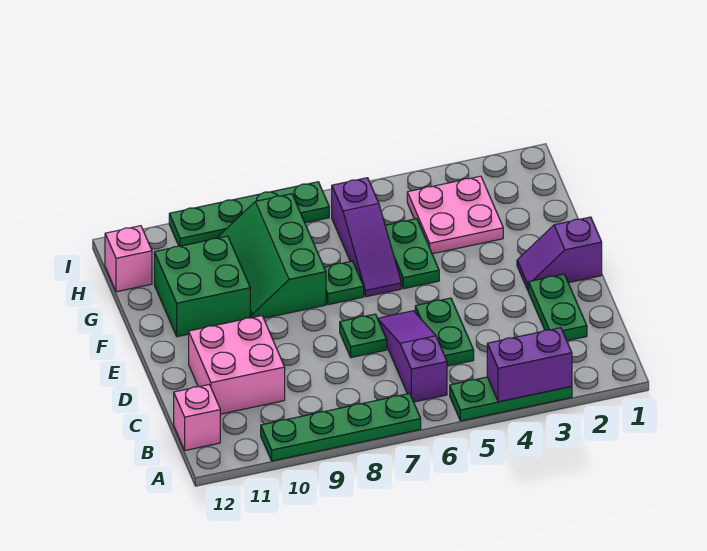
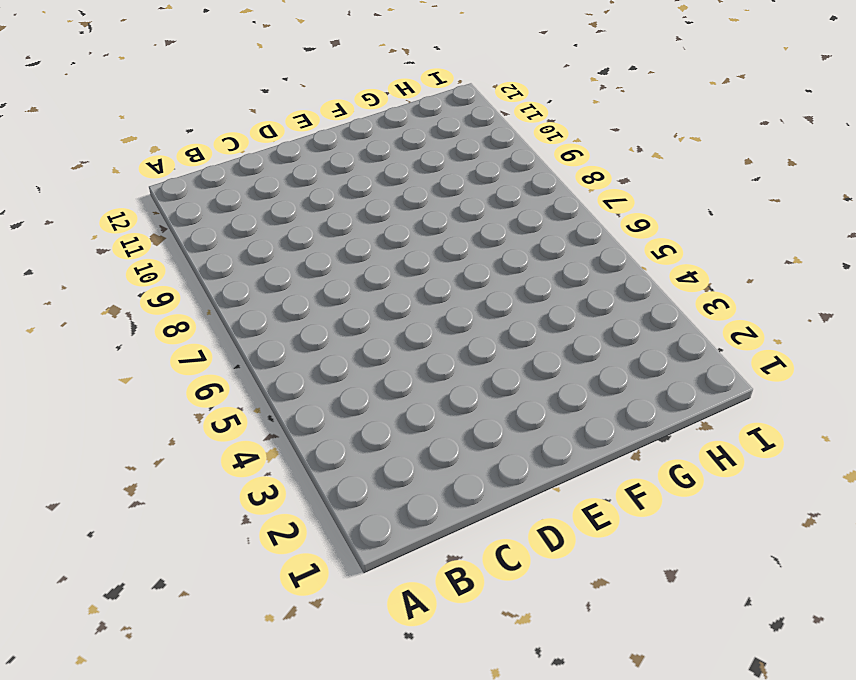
none -> green 1x3 plate [450,377,572,421]
none -> green 1x4 plate [261,393,421,461]
none -> purple 1x3 slope [378,311,447,402]

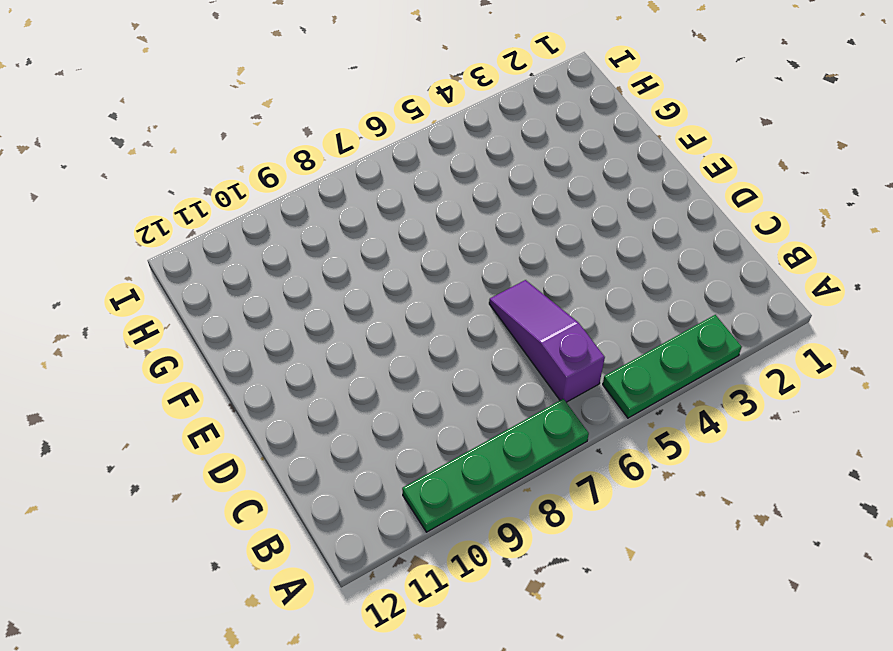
none -> pink 1x1 brick [174,385,220,450]
none -> green 1x2 plate [529,274,587,341]
none -> green 1x2 plate [415,298,474,366]

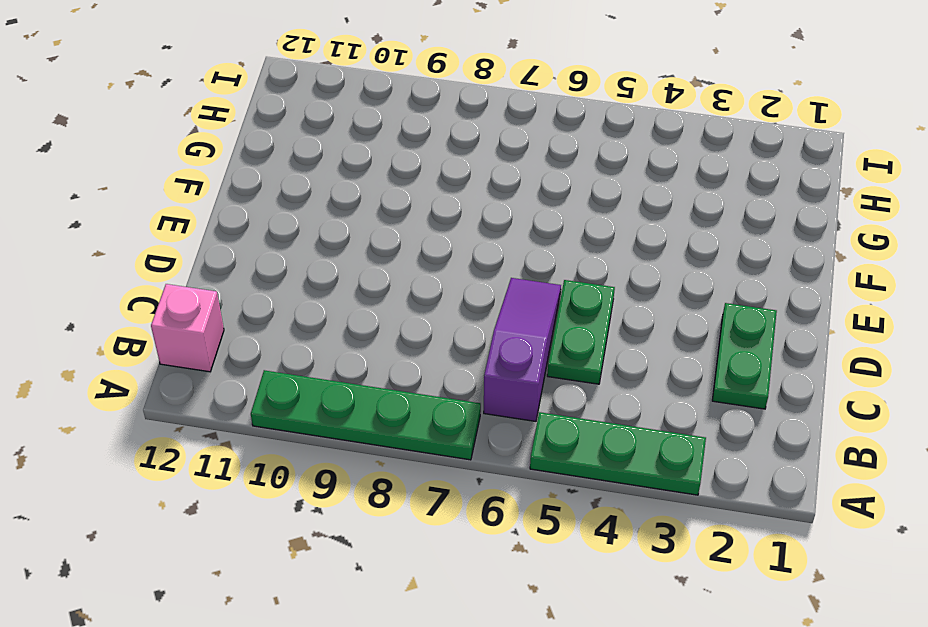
none -> pink 2x2 brick [189,316,285,414]
none -> green 1x1 plate [340,314,387,358]
none -> purple 1x2 slope [517,217,602,291]

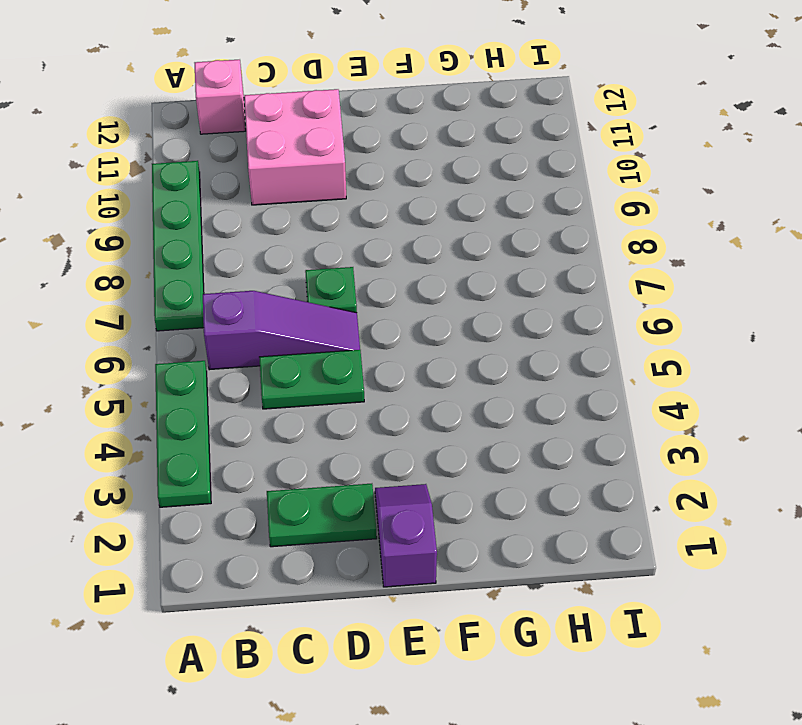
none -> green 1x2 plate [385,219,439,289]
none -> purple 1x3 slope [332,178,401,297]
none -> green 1x1 plate [324,261,364,305]

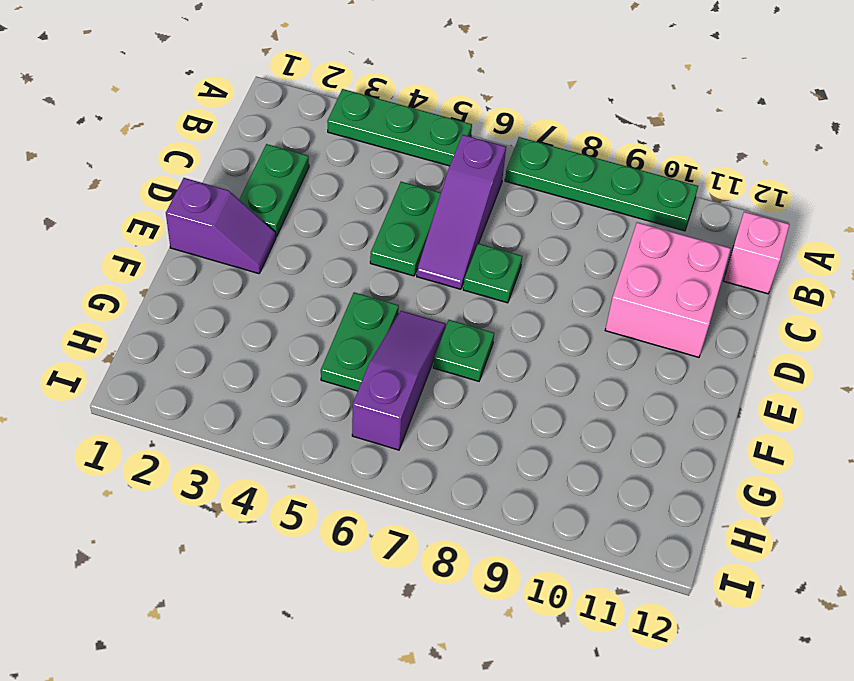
none -> green 2x3 slope [218,194,326,318]
none -> green 2x2 brick [154,236,250,337]
none -> pink 2x2 plate [407,176,503,254]

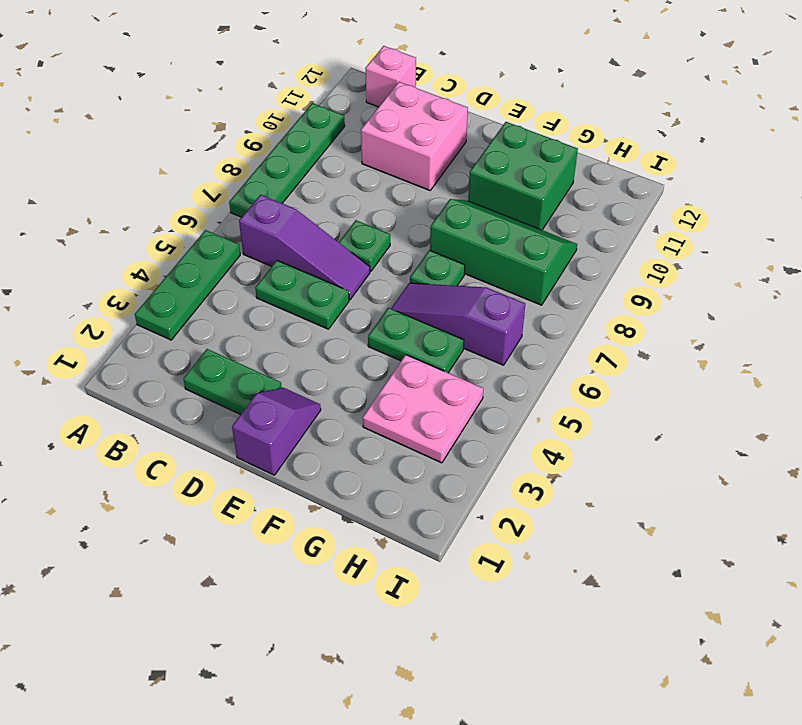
none -> pink 1x1 brick [105,226,152,292]
none -> green 1x4 plate [169,182,329,246]
none -> purple 1x2 brick [487,328,572,402]

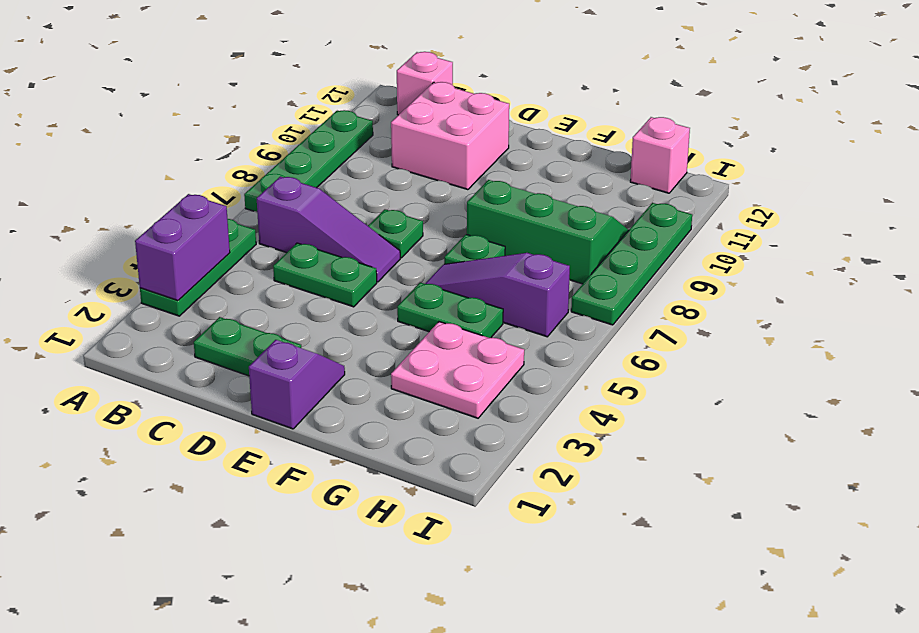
none -> green 2x2 brick [154,236,250,337]

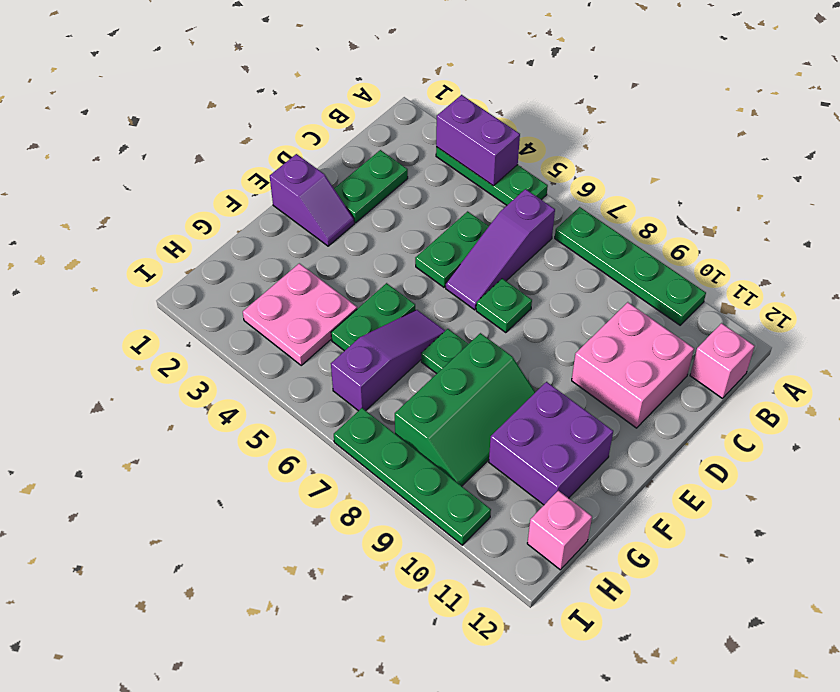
purple 2x2 brick [489,382,613,505] -> green 2x2 brick [154,236,250,337]

